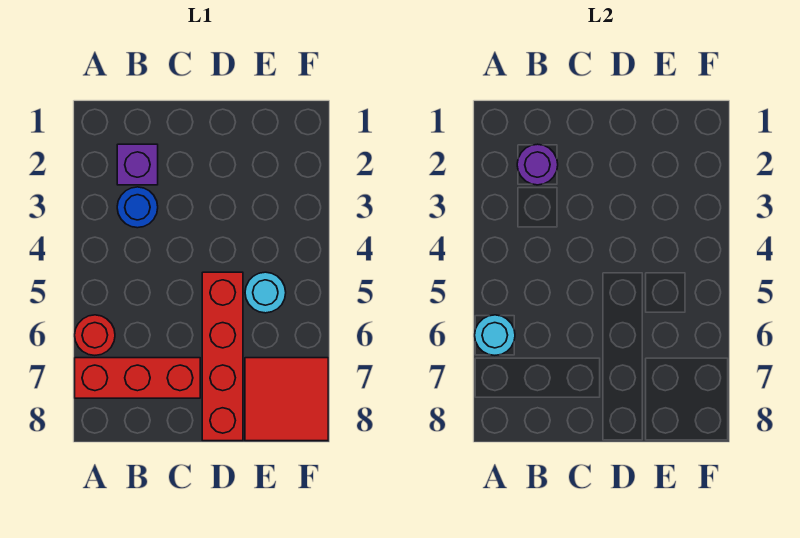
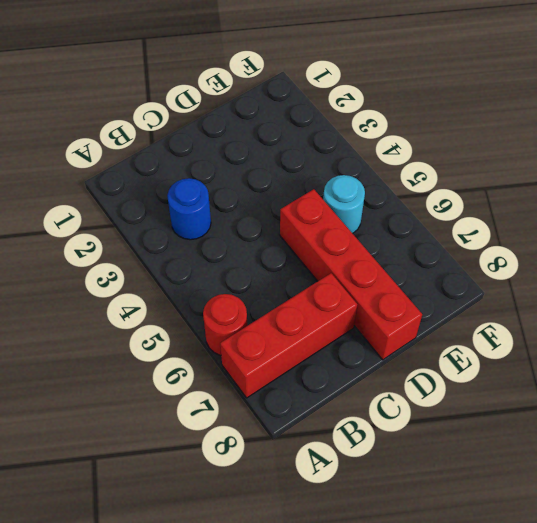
none -> purple 1x1 brick [117,144,158,185]
none -> red 2x2 tile [245,358,328,441]

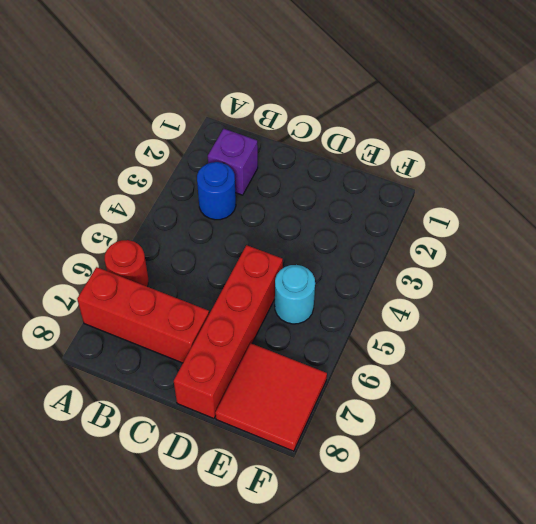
none -> cyan 1x1 round brick [475,315,515,355]
none -> purple 1x1 round brick [517,144,558,185]

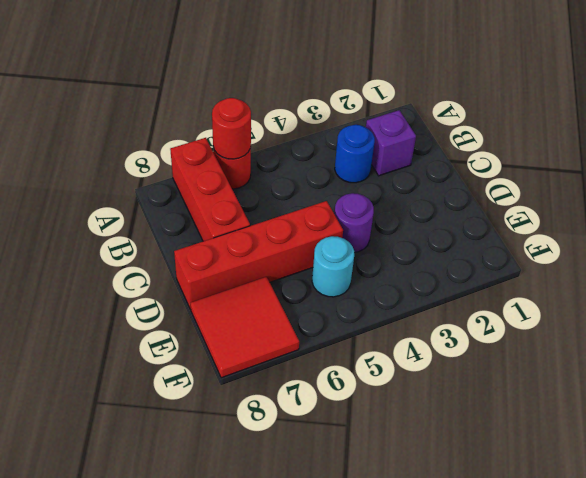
red 1x1 round brick [212,98,251,159] -> cyan 1x1 round brick [475,315,515,355]
purple 1x1 round brick [334,193,374,253] -> purple 1x1 round brick moved to [517,144,558,185]

